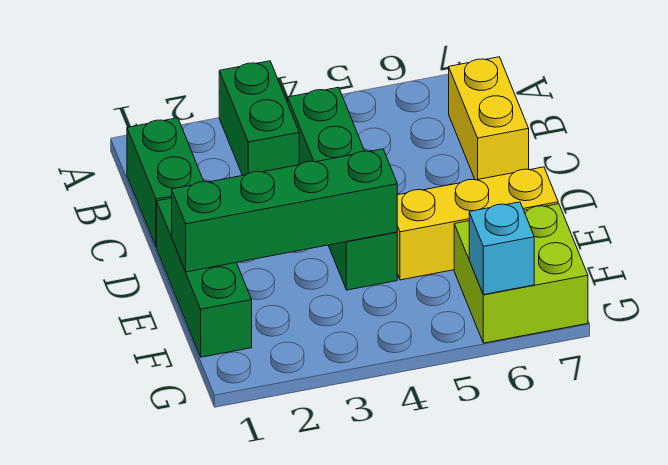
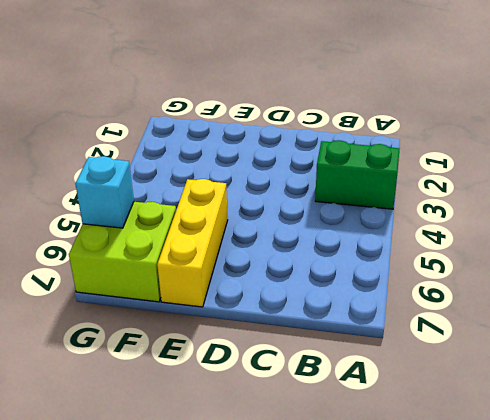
none -> green 1x2 brick [127,118,204,247]
none -> green 1x4 brick [288,87,397,290]

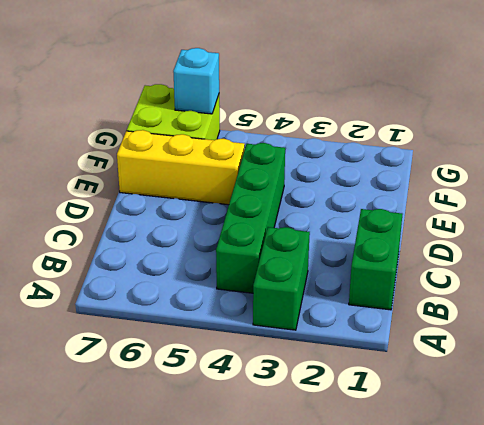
none -> yellow 1x2 brick [449,57,529,180]
none -> green 1x3 brick [157,198,252,357]

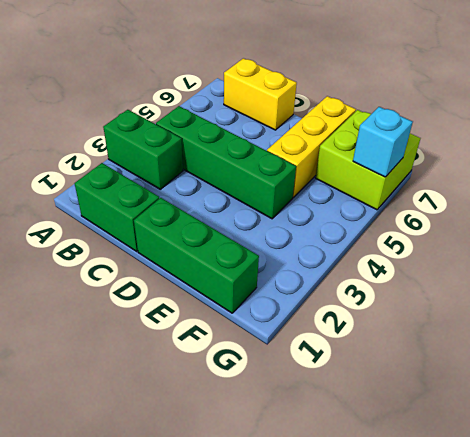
none -> green 1x4 brick [172,149,397,272]

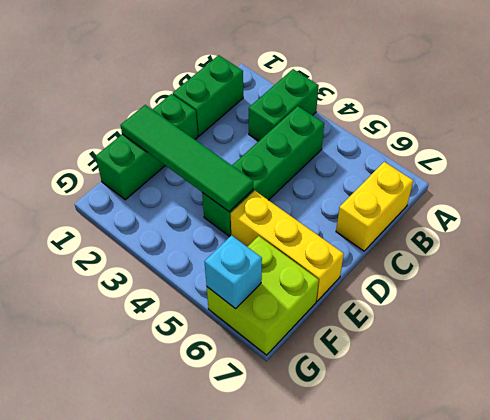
green 1x4 tile [120,105,253,212] -> green 1x4 brick [172,149,397,272]

